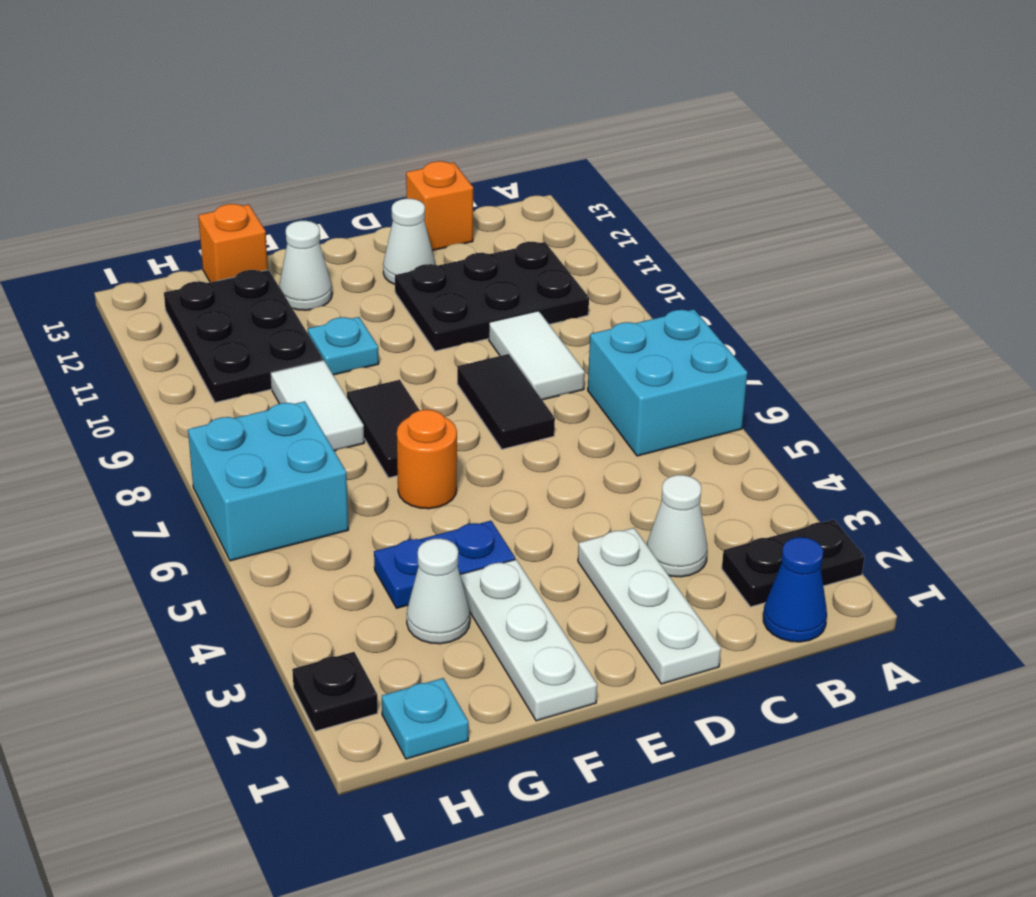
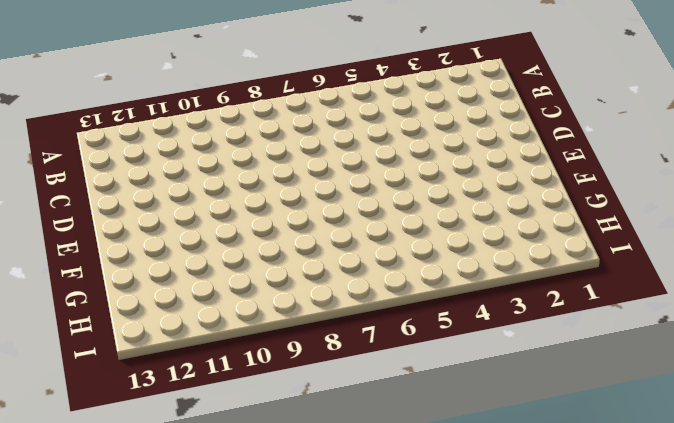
none -> black 1x2 plate [722,520,865,607]
none -> cyan 2x2 brick [588,309,747,456]
none -> blue 1x1 cone [763,537,827,642]

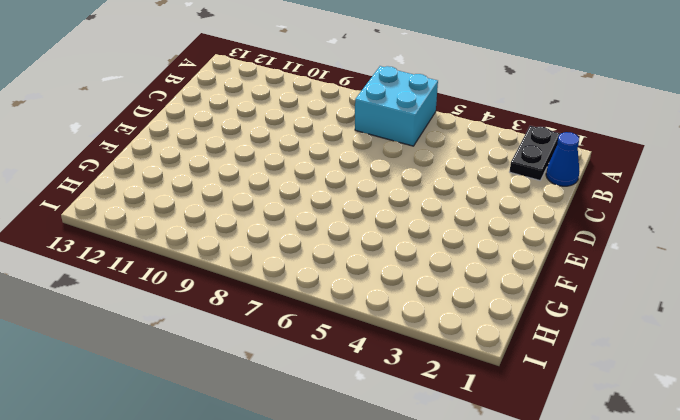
none -> black 2x3 plate [395,242,589,351]
none -> white 1x1 cone [647,475,707,577]
none -> white 1x2 tile [489,311,585,400]

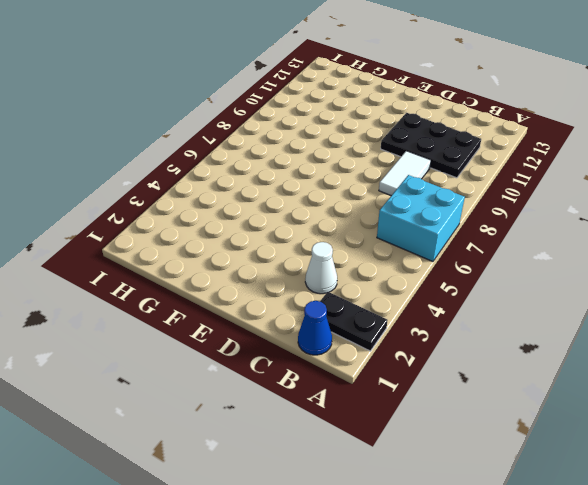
none -> orange 1x1 brick [406,161,473,251]
none -> white 1x3 plate [578,528,721,684]
none -> black 1x2 tile [457,354,555,449]

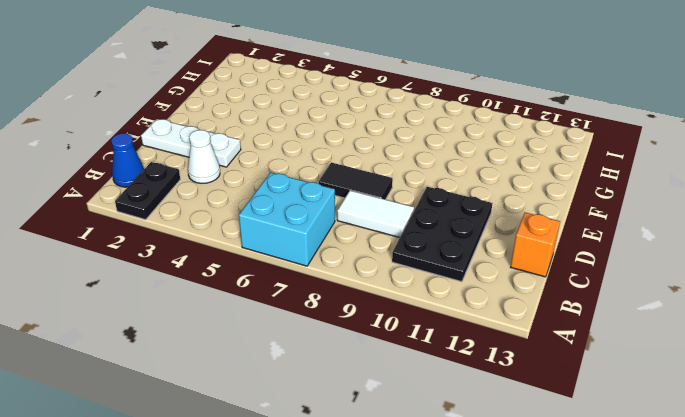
none -> white 1x1 cone [383,199,435,284]
none -> white 1x3 plate [460,560,597,721]
none -> blue 1x2 plate [374,521,515,608]

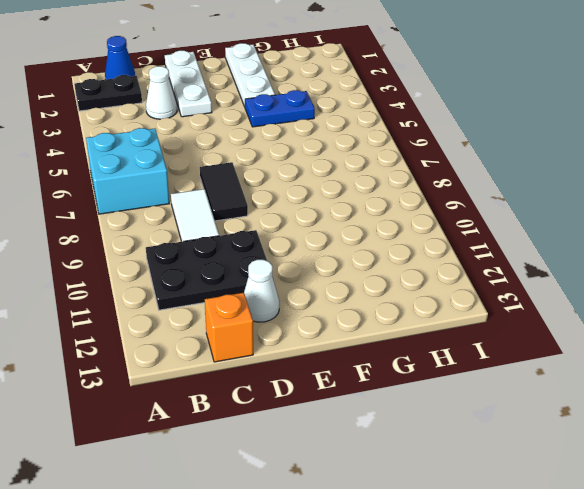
none -> orange 1x1 round brick [397,410,457,509]
none -> black 1x2 tile [347,380,420,478]
none -> cyan 1x1 plate [308,317,379,375]

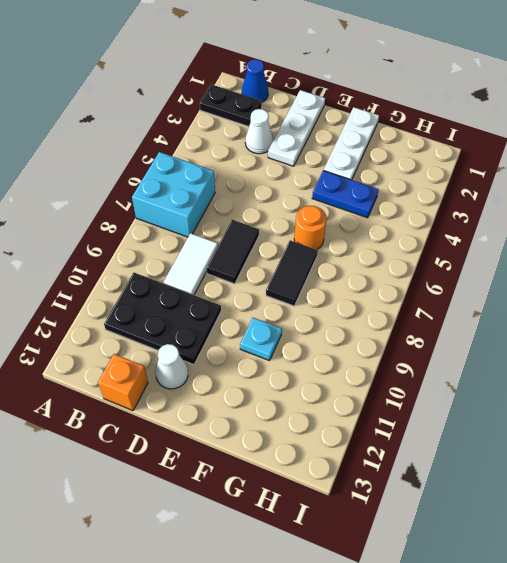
none -> white 1x1 cone [279,221,332,310]
none -> white 1x1 cone [407,539,470,644]
none -> white 1x2 tile [271,360,364,451]

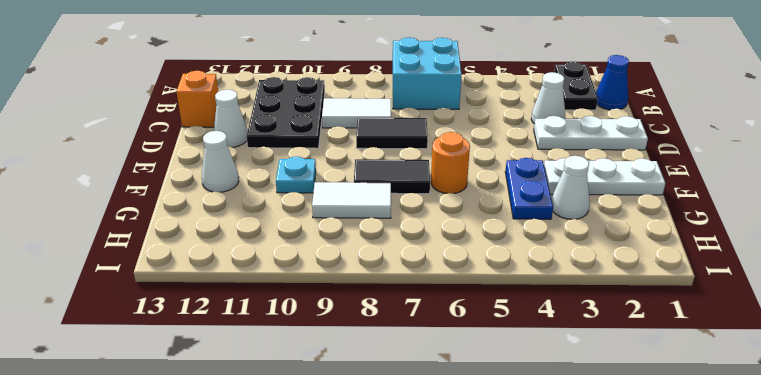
none -> black 2x3 plate [164,270,323,403]
none -> orange 1x1 brick [198,204,268,282]
none -> cyan 1x1 plate [382,678,469,759]

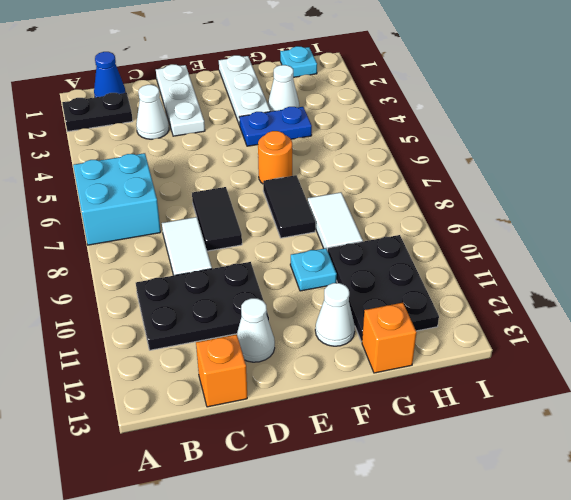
none -> cyan 2x2 brick [188,401,348,561]
none -> black 1x1 plate [292,652,378,731]

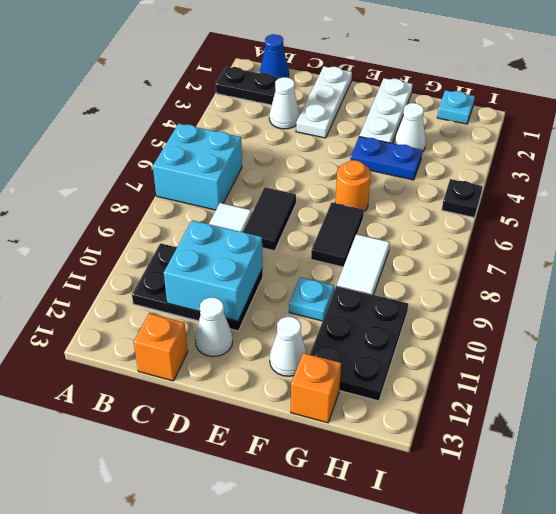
cyan 2x2 brick [164,220,263,321] -> cyan 2x2 brick moved to [188,401,348,561]
black 1x1 plate [442,179,483,217] -> black 1x1 plate moved to [292,652,378,731]

